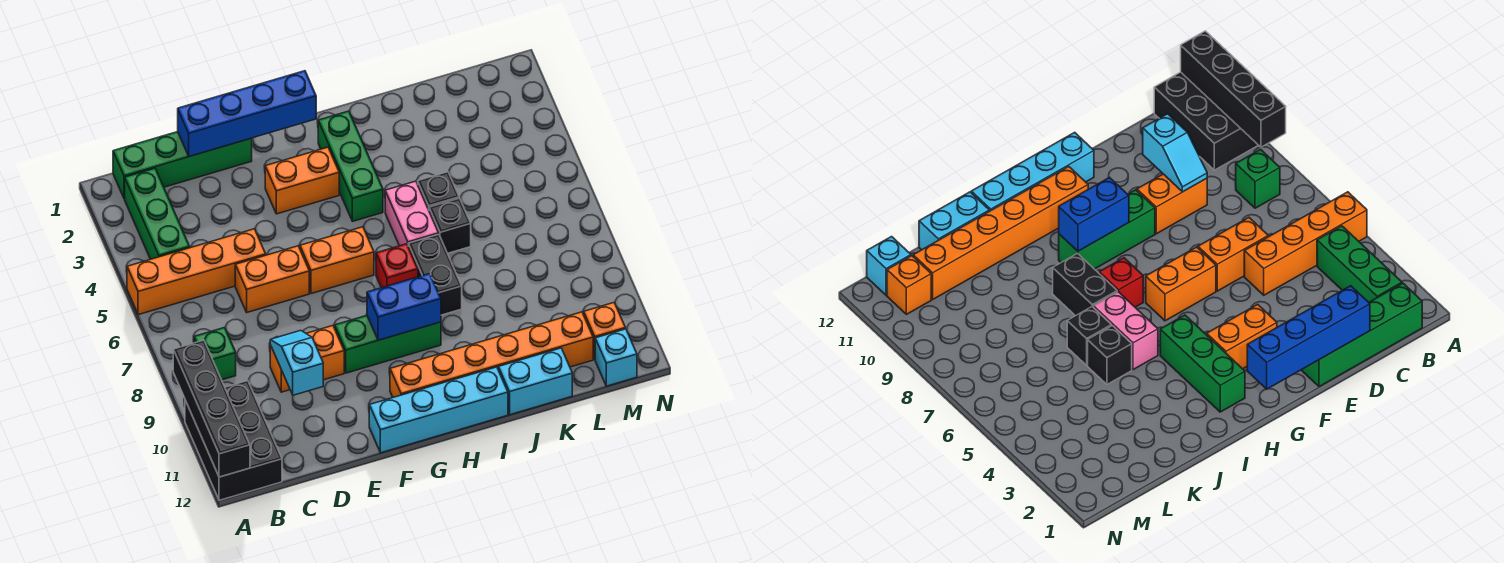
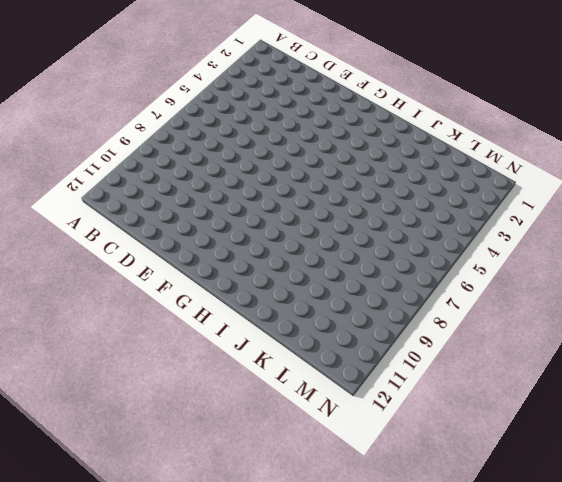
none -> orange 1x4 brick [127,229,266,315]
none -> black 2x3 brick [185,381,282,500]
none -> green 1x4 brick [113,132,252,199]

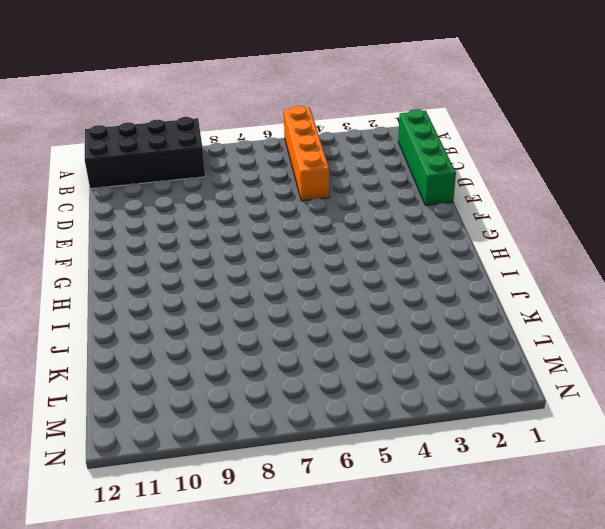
black 2x4 brick [85,117,205,189] -> black 2x3 brick [185,381,282,500]
none -> green 1x3 brick [125,168,190,259]
none -> green 1x1 brick [194,327,236,380]
none -> orange 1x2 brick [235,246,309,312]

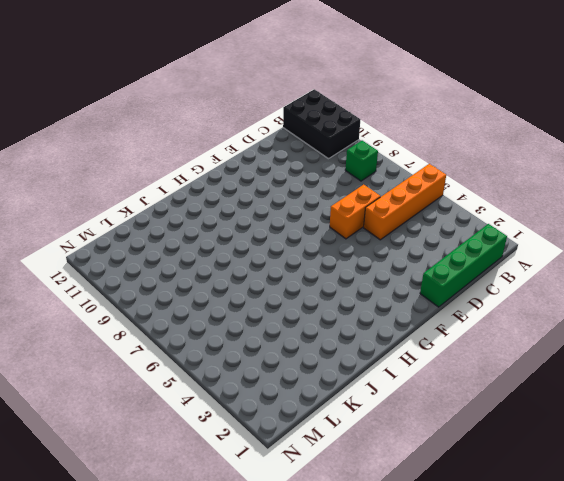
none -> green 1x3 brick [125,168,190,259]
none -> orange 1x2 brick [270,326,344,392]
none -> orange 1x2 brick [265,147,339,214]

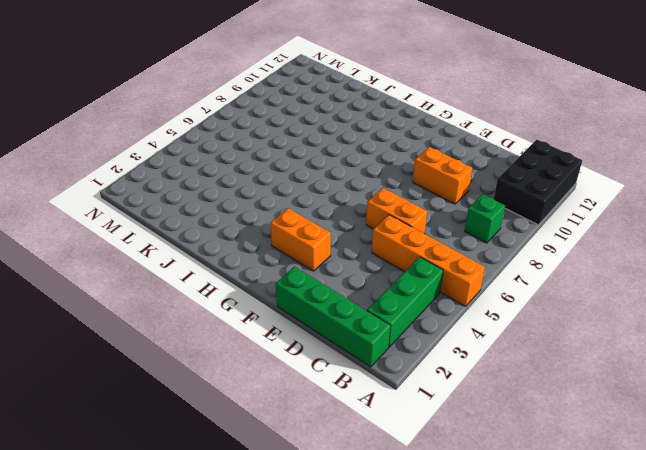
none -> orange 1x2 brick [300,227,374,294]
none -> green 1x3 brick [335,315,441,373]
none -> cyan 1x4 brick [369,367,508,453]

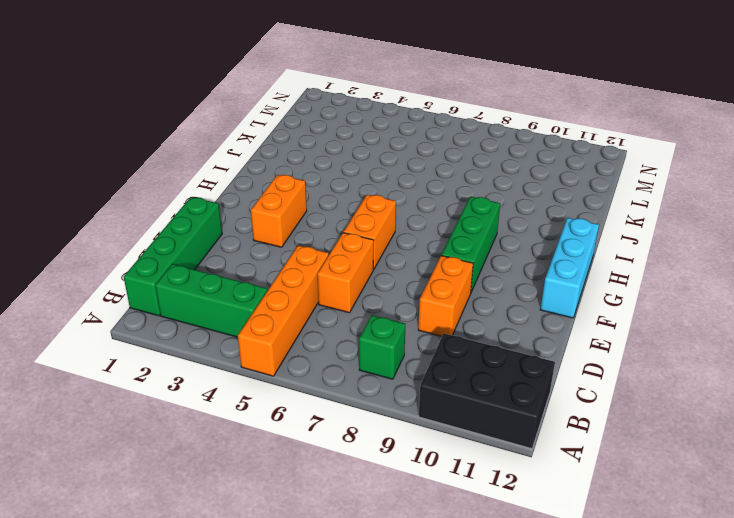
cyan 1x3 brick [540,218,599,318] -> cyan 1x4 brick [369,367,508,453]
none -> orange 1x6 brick [390,312,593,397]
none -> green 1x3 brick [318,111,383,221]
none -> red 1x1 brick [376,244,418,288]

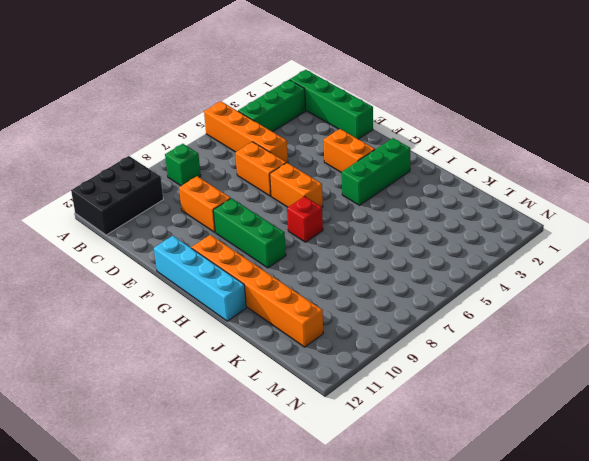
none -> pink 1x2 brick [385,181,439,246]
none -> black 1x2 brick [408,234,462,315]
none -> black 1x1 brick [418,172,459,210]

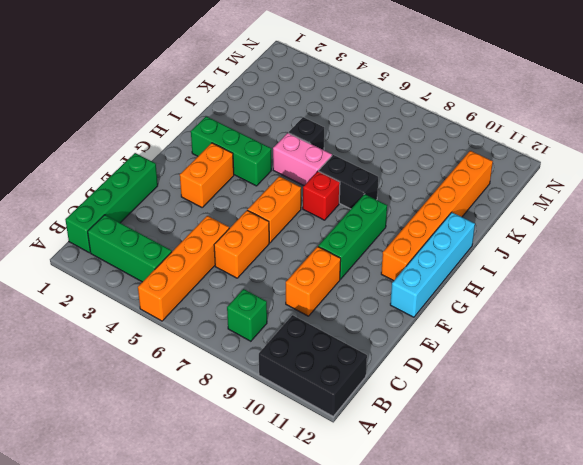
none -> black 1x1 brick [429,198,471,253]
none -> cyan 1x2 brick [498,348,572,415]
none -> orange 1x1 brick [584,303,625,359]

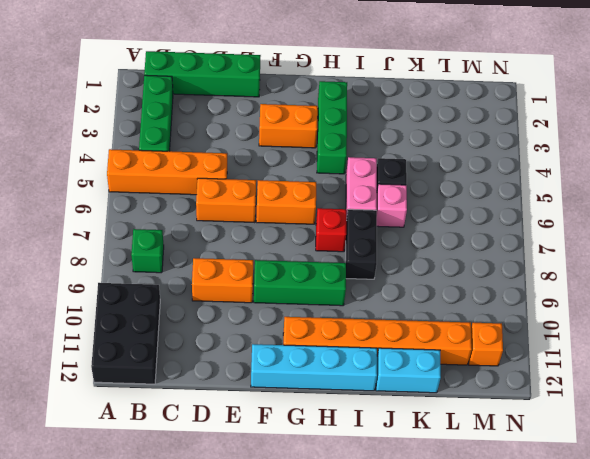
pink 1x1 brick [377,184,407,227] -> black 1x1 brick [429,198,471,253]
none -> cyan 1x1 brick [595,329,637,386]
none -> black 1x4 brick [173,340,250,477]
none -> blue 1x4 brick [178,71,316,157]

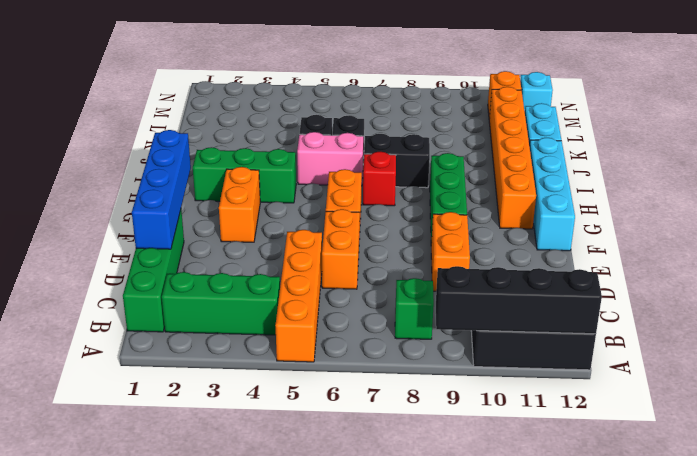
none -> cyan 1x2 slope [270,330,323,395]
none -> blue 1x2 brick [367,274,441,340]

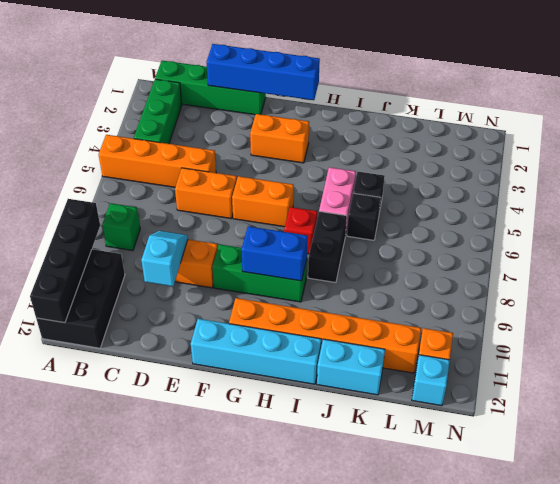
none -> green 1x3 brick [318,111,383,221]

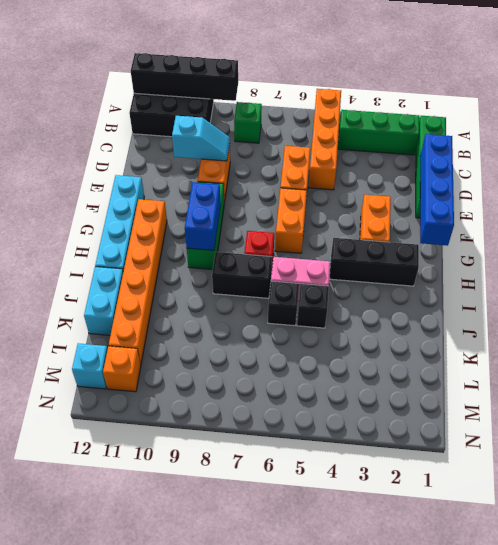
black 1x3 brick [329,238,419,286] -> green 1x3 brick [318,111,383,221]

